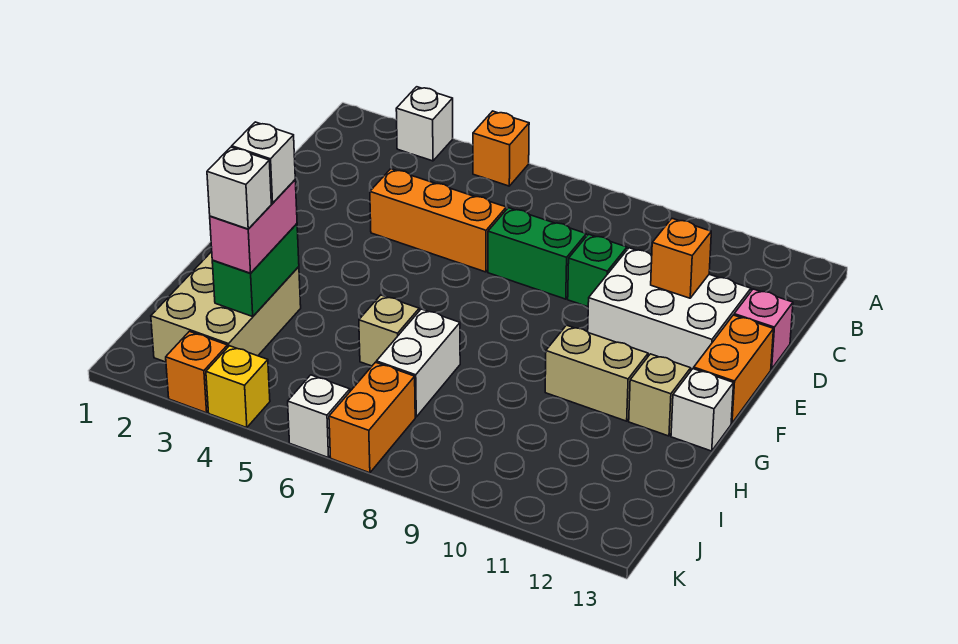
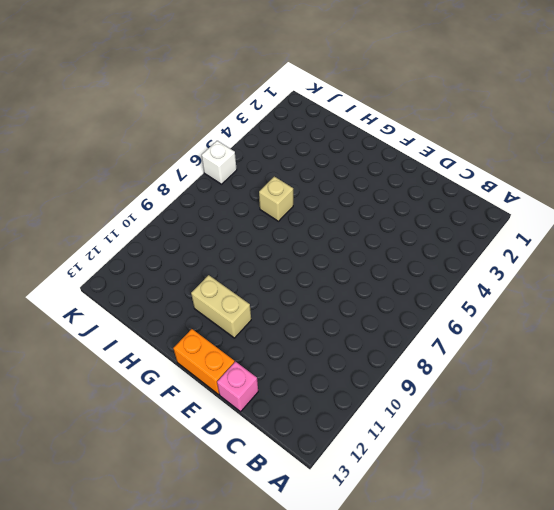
tan 1x2 brick [191,275,251,338] -> tan 1x2 brick turned to [545,325,648,421]
none -> white 1x1 brick [396,87,453,161]
none -> orange 1x1 brick [473,111,529,186]
none -> orange 1x3 brick [370,169,506,272]

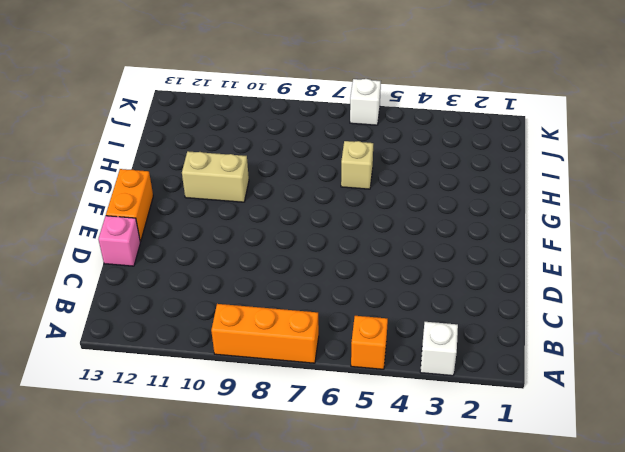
orange 1x3 brick [211,304,319,363] -> orange 1x3 brick moved to [370,169,506,272]
none -> green 1x2 brick [488,208,586,299]
none -> green 1x1 brick [568,234,627,307]
none -> white 2x3 brick [588,248,751,370]

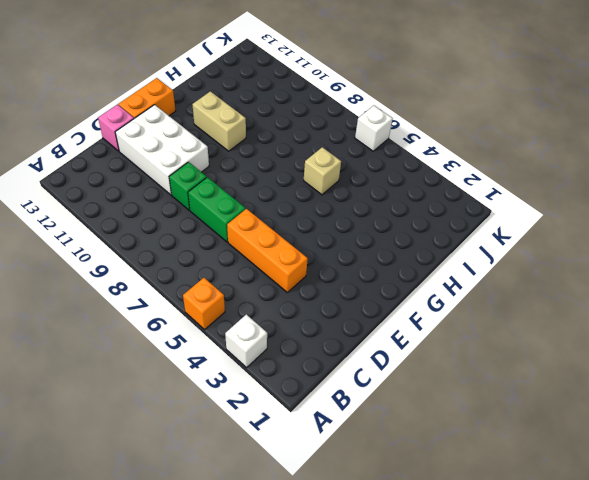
none -> tan 1x1 brick [629,354,691,436]
none -> white 1x1 brick [671,369,734,451]
none -> tan 2x3 brick [151,252,301,362]

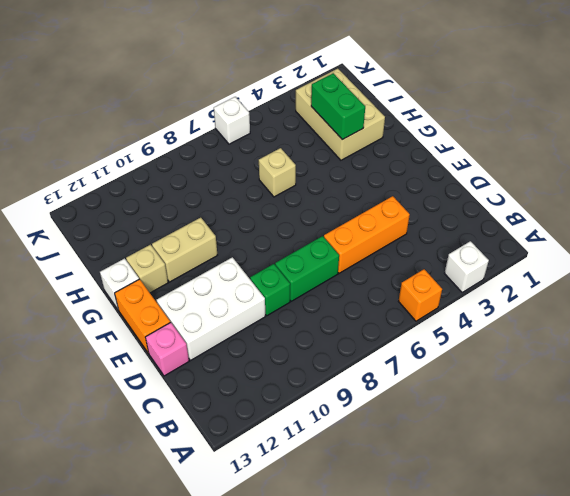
none -> white 1x2 brick [376,309,460,417]
none -> orange 1x2 brick [329,362,415,473]
none -> orange 1x1 brick [166,331,228,413]

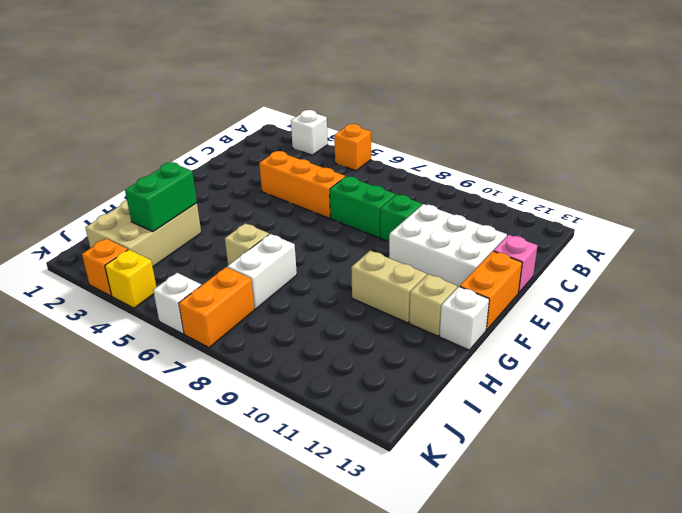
none -> orange 1x1 brick [651,219,711,298]
none -> pink 1x2 brick [210,180,297,273]
none -> white 1x1 brick [232,122,295,203]

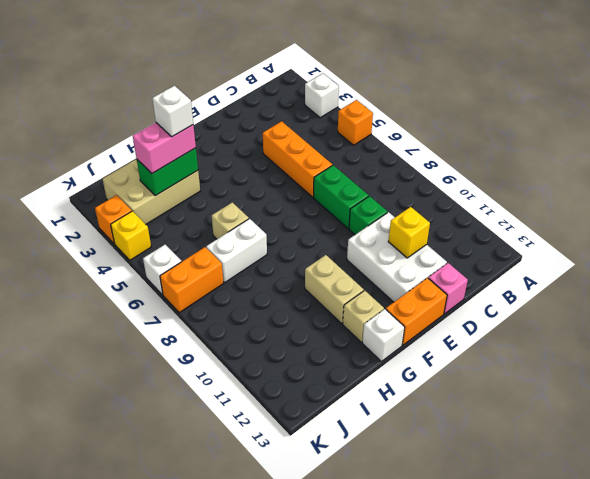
yellow 1x1 brick [388,207,430,258] -> orange 1x1 brick [651,219,711,298]
none -> white 1x1 brick [207,147,271,229]

